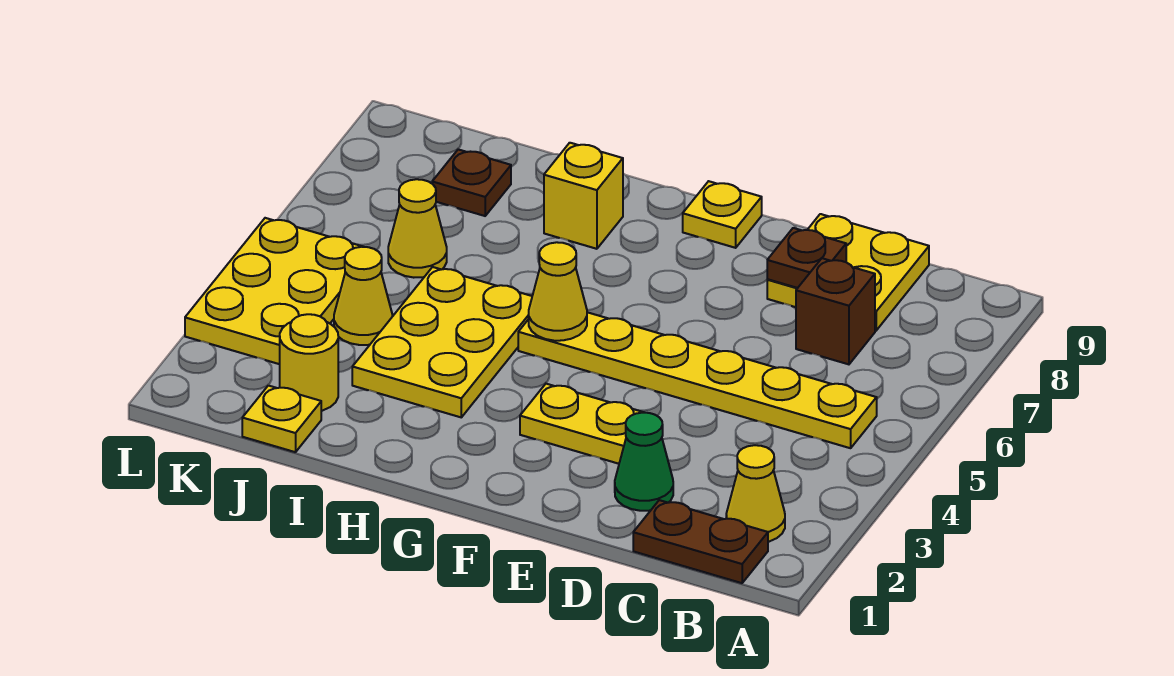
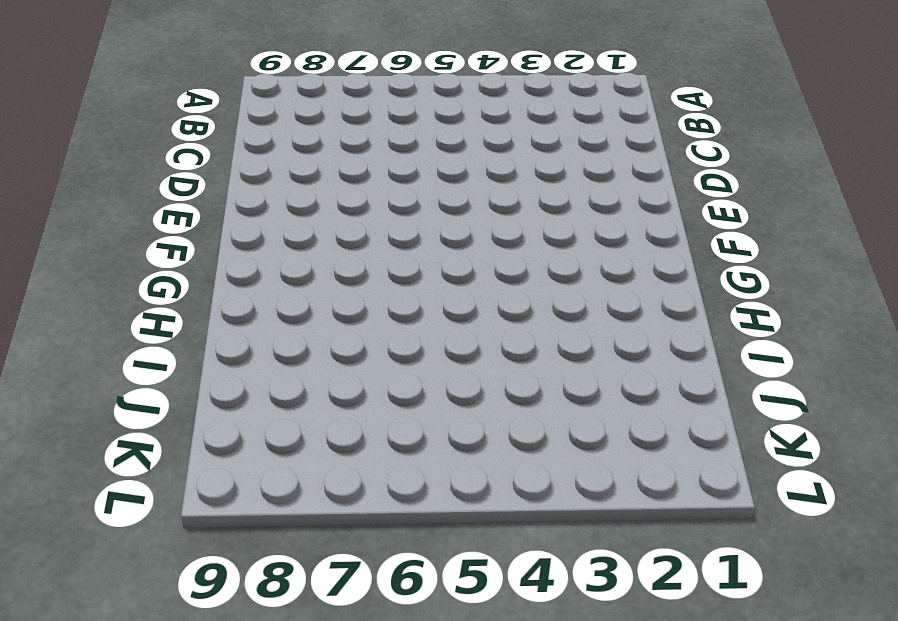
none -> brown 1x2 plate [633,500,768,583]
none -> yellow 1x1 cone [726,445,785,542]
none -> yellow 1x6 plate [518,312,877,448]

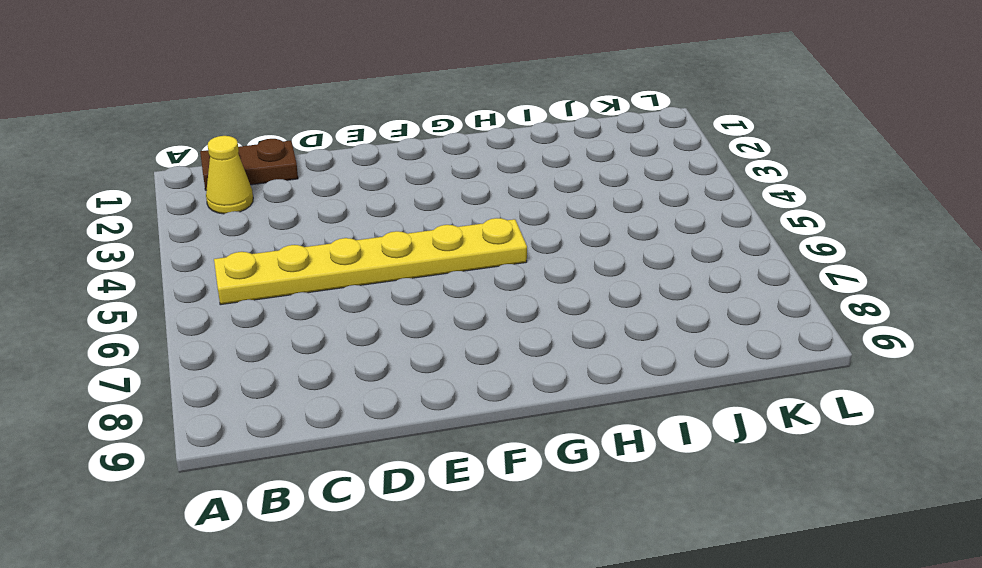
none -> brown 1x1 brick [796,258,875,364]
none -> yellow 2x2 plate [767,214,929,331]
none -> green 1x1 cone [615,413,673,511]

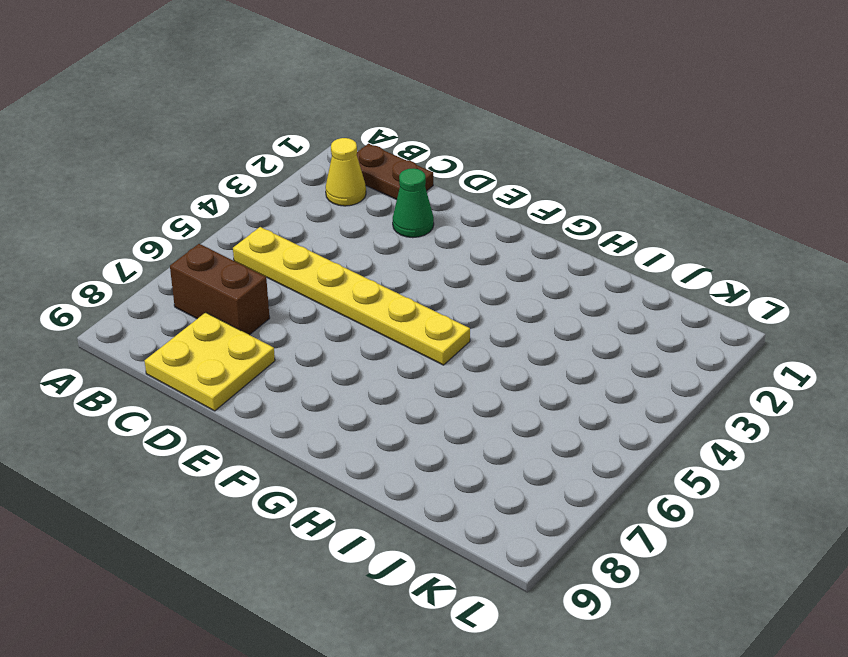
brown 1x2 brick [170,244,270,335] -> brown 1x1 brick [796,258,875,364]
none -> yellow 1x2 plate [520,384,644,464]
none -> yellow 1x1 plate [683,181,762,248]
none -> yellow 2x3 plate [352,267,532,417]

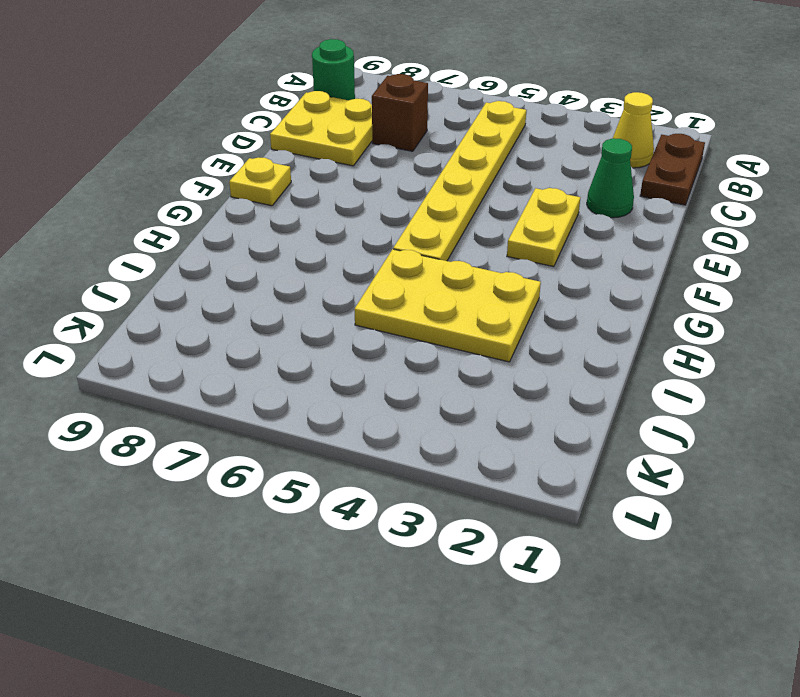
green 1x1 round brick [312,39,355,100] -> none
none -> yellow 1x1 brick [544,143,623,249]
none -> yellow 1x1 plate [242,386,321,452]
none -> yellow 1x1 round brick [280,314,338,411]

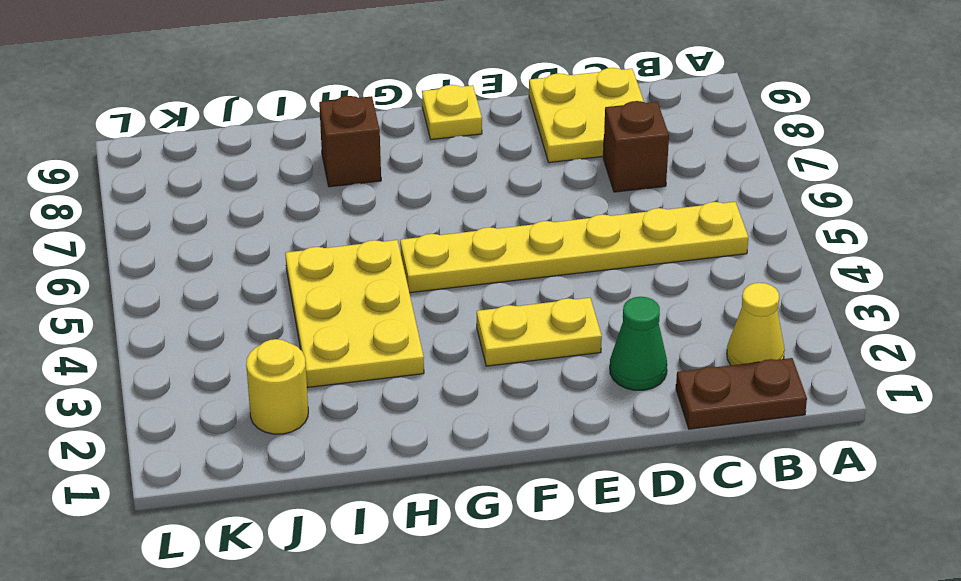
brown 1x1 brick [319,96,381,187] -> yellow 1x1 brick [544,143,623,249]
none -> yellow 1x1 plate [242,386,321,452]
none -> yellow 1x1 cone [334,247,392,345]
none -> yellow 1x1 cone [388,179,447,278]

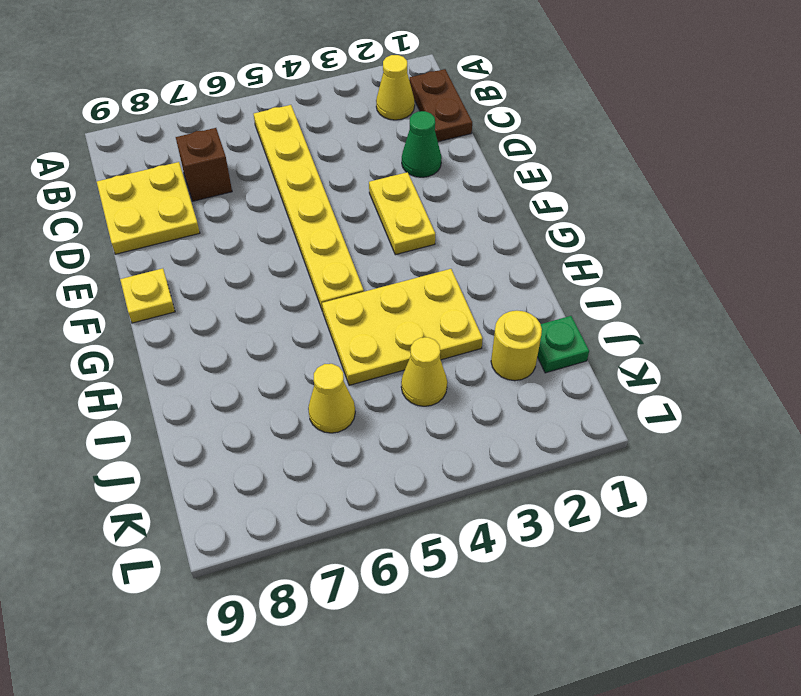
green 1x1 plate [537,316,589,373] -> yellow 1x1 plate [242,386,321,452]
none -> yellow 1x1 brick [544,143,623,249]
none -> brown 1x1 plate [432,149,511,216]
none -> yellow 2x3 plate [185,218,363,364]

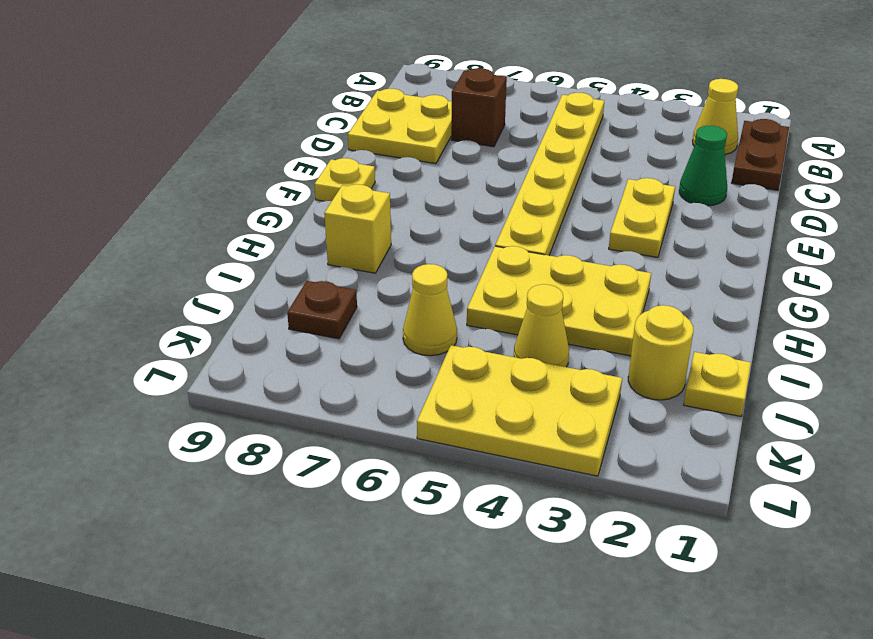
none -> brown 1x1 plate [767,228,846,288]
none -> yellow 1x1 cone [529,242,587,341]

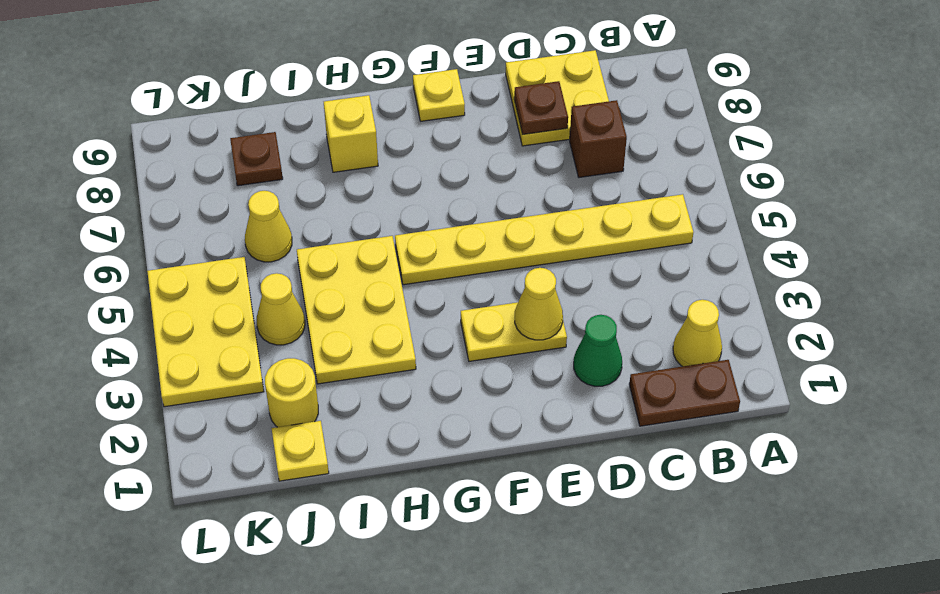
yellow 1x1 cone [515,268,563,340] -> yellow 1x1 cone moved to [529,242,587,341]

